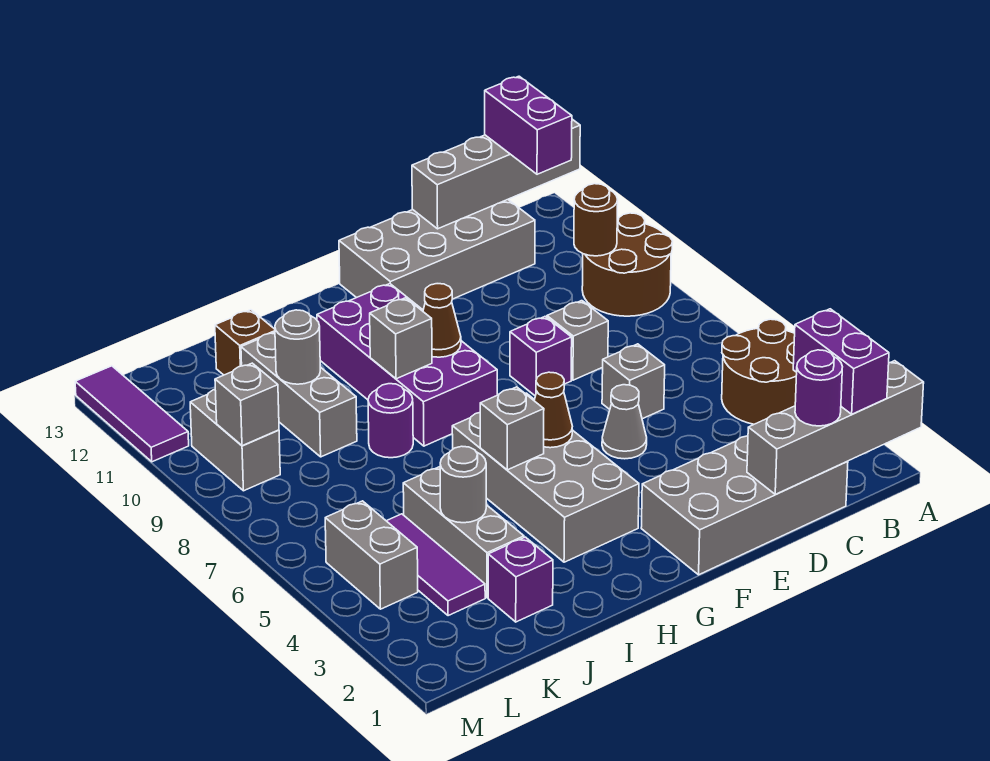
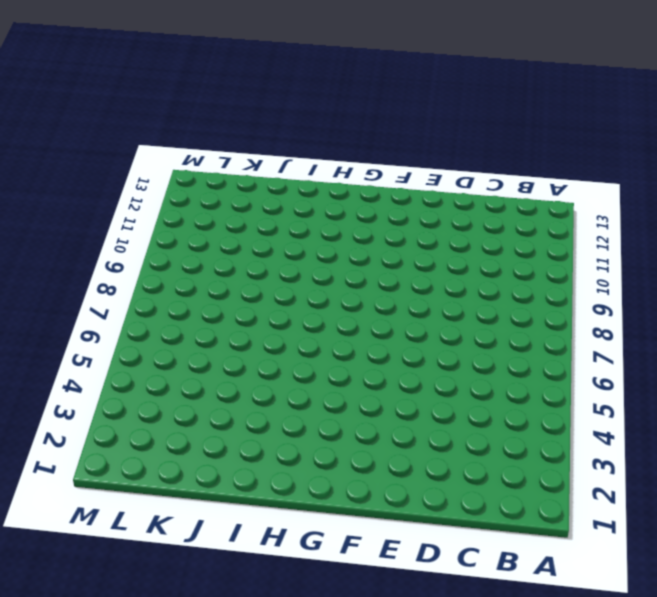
none -> brown 2x2 round brick [722,319,797,424]
none -> brown 2x2 round brick [582,213,673,316]
none -> grey 2x4 brick [641,436,848,575]
none -> grey 2x4 brick [339,200,535,310]

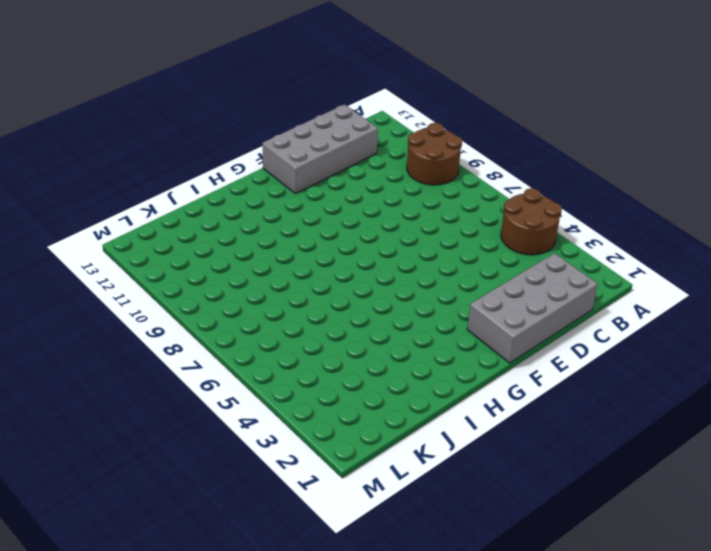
none -> grey 1x1 brick [602,344,665,419]
none -> grey 1x1 brick [547,301,608,380]
none -> grey 1x1 cone [602,385,647,459]
none -> purple 1x1 brick [510,317,572,396]

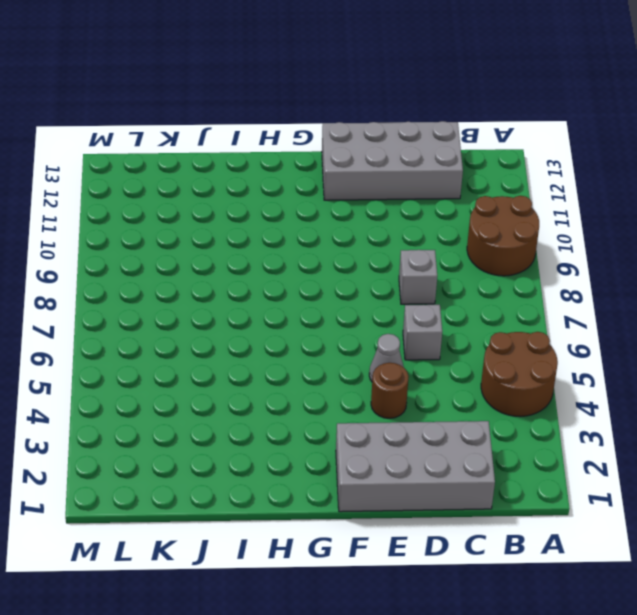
brown 1x1 round brick [371,363,409,418] -> brown 1x1 round brick moved to [574,184,618,256]
none -> purple 1x1 brick [510,317,572,396]
none -> grey 2x4 brick [452,393,639,562]
none -> purple 2x4 brick [317,284,497,446]
none -> purple 1x1 round brick [368,384,413,458]

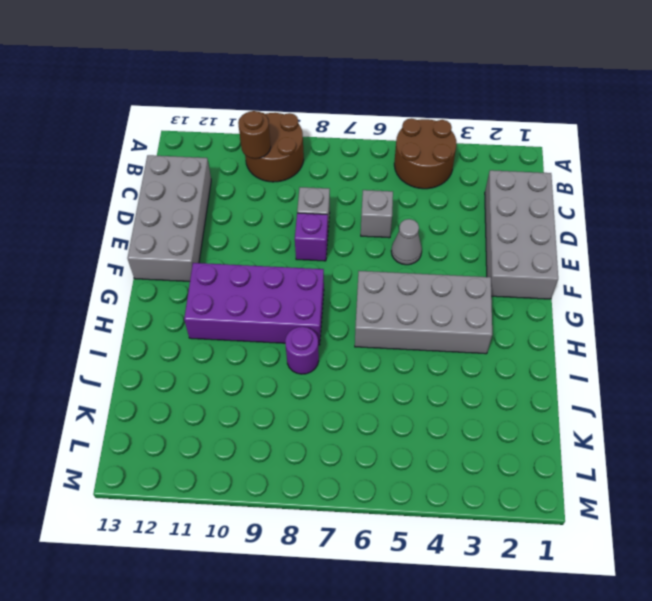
none -> purple 1x1 brick [488,537,553,622]
none -> grey 1x3 brick [403,467,524,598]
none -> grey 1x3 brick [241,332,357,457]
none -> brown 1x1 brick [215,310,275,375]

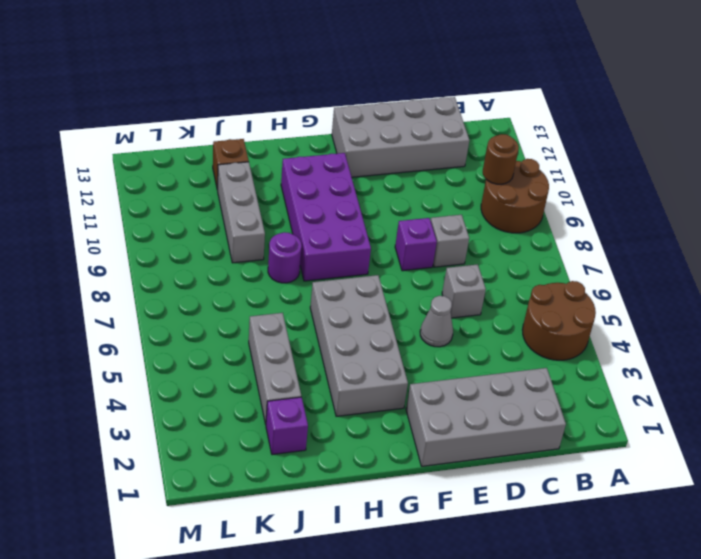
none -> purple 1x3 tile [387,514,485,616]
none -> grey 1x2 brick [325,501,418,609]
none -> grey 1x2 brick [190,390,280,491]
none -> purple 1x3 tile [75,366,189,462]

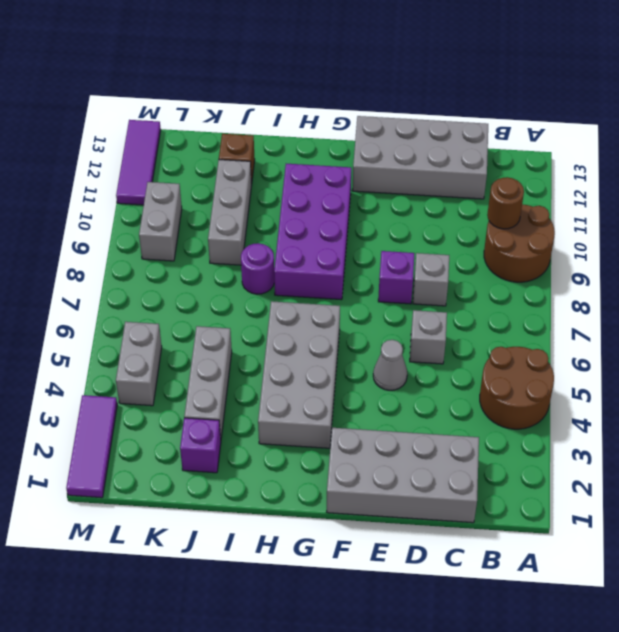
purple 1x3 tile [66,395,117,498] -> purple 1x3 tile moved to [387,514,485,616]
none -> grey 1x4 brick [747,361,924,494]
none -> grey 1x4 brick [412,119,580,229]
none -> brown 1x1 cone [534,372,572,448]
none -> brown 1x1 cone [423,284,461,357]

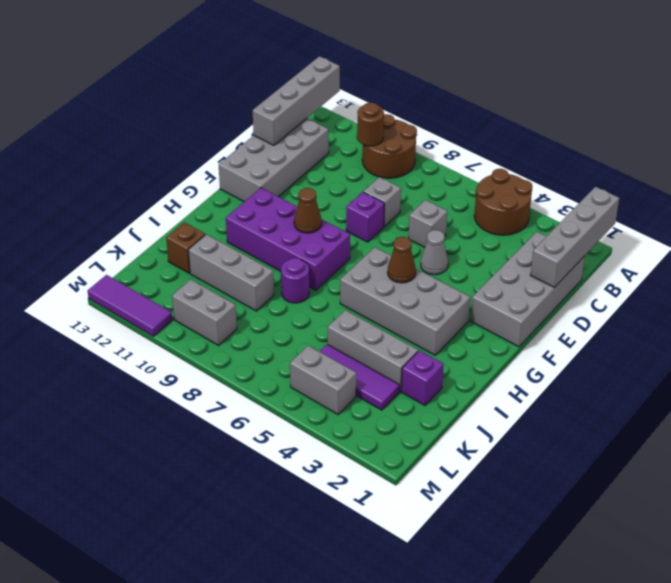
none -> grey 1x1 brick [480,387,544,470]
none -> grey 1x1 brick [370,298,432,379]
none -> grey 1x1 round brick [440,446,486,523]
none -> grey 1x1 round brick [275,310,320,384]

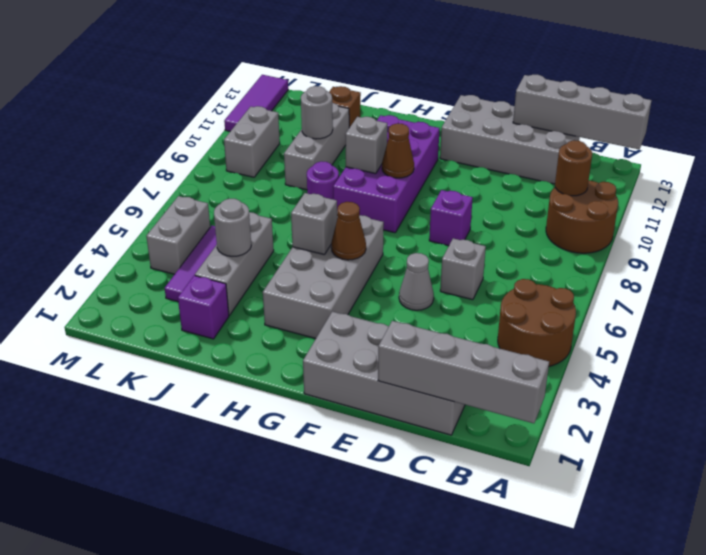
none -> grey 1x1 brick [547,301,608,380]
none -> grey 1x1 brick [215,363,279,446]
none -> purple 1x2 brick [793,309,889,414]
none -> purple 1x2 brick [485,76,572,174]

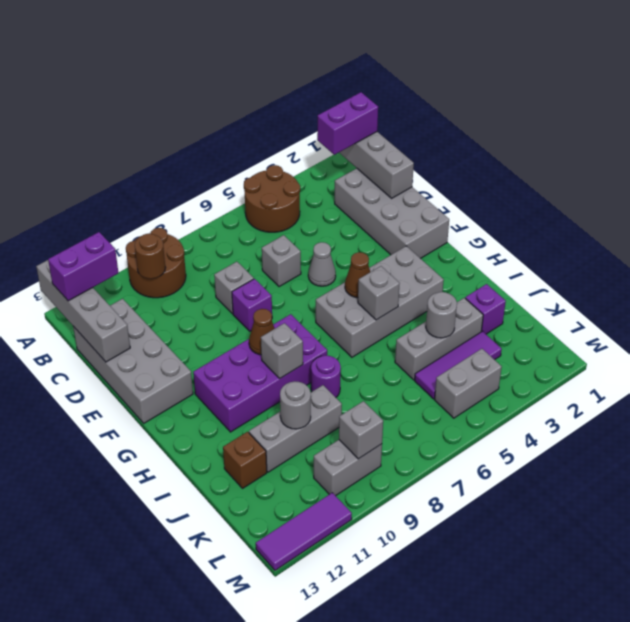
none -> purple 1x1 round brick [795,350,842,426]

